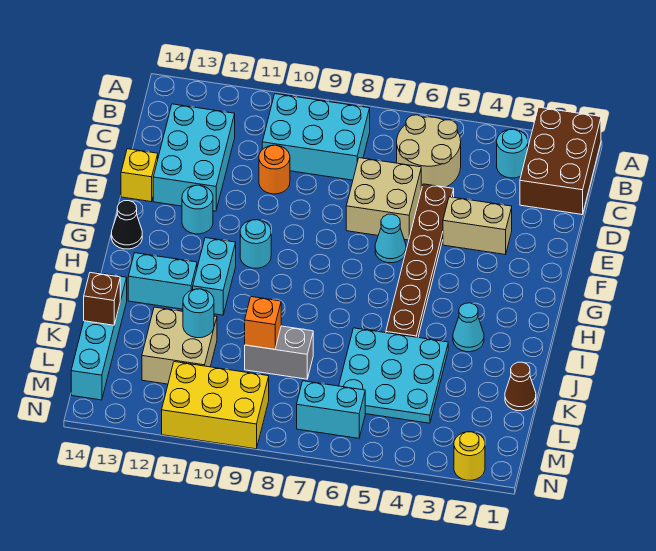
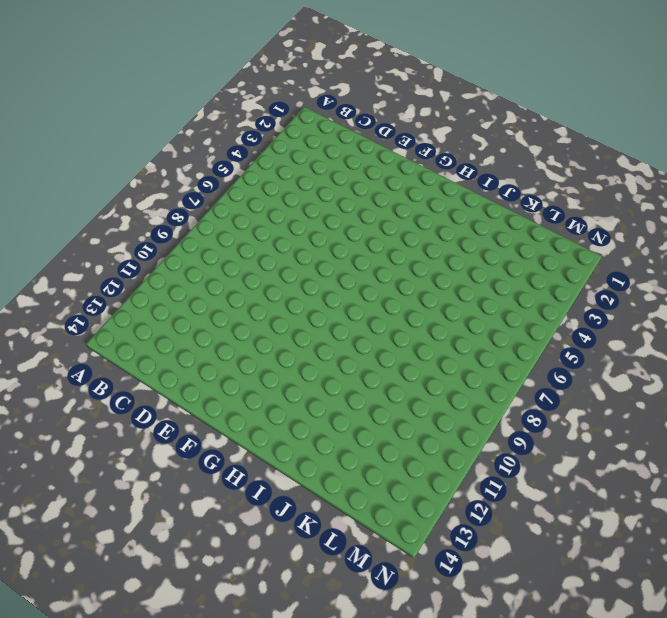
none -> brown 2x3 brick [520,107,601,214]
none -> cyan 1x1 round brick [497,129,528,178]
none -> tan 2x2 round brick [397,115,461,190]

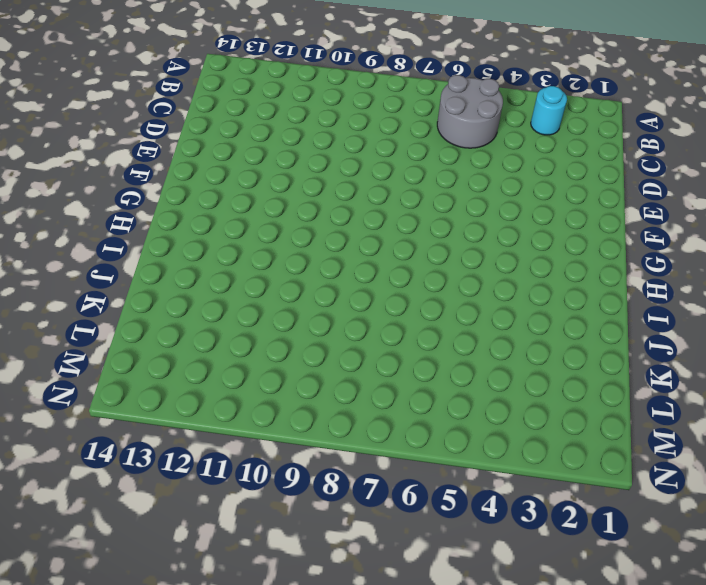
grey 2x2 round brick [437,75,503,148] -> tan 2x2 round brick [397,115,461,190]
none -> brown 2x3 brick [520,107,601,214]
none -> cyan 2x3 brick [262,94,370,180]
none -> cyan 2x3 brick [153,104,235,211]

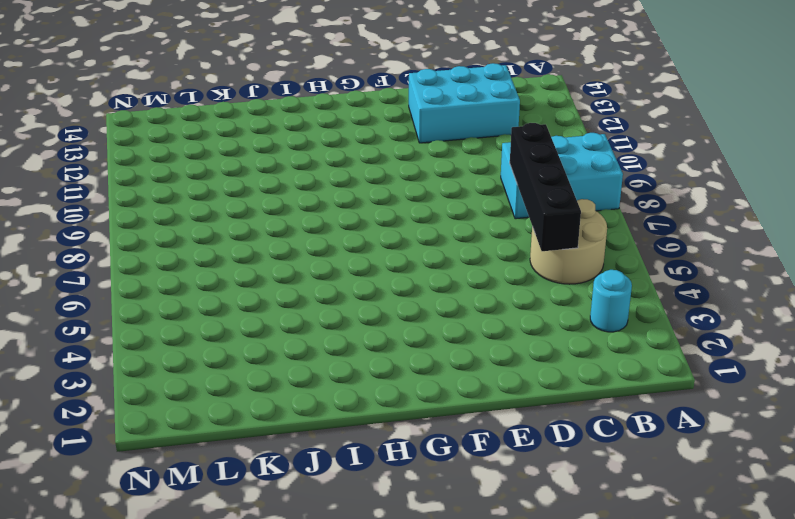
cyan 2x3 brick [501,133,623,219] -> cyan 2x3 brick turned to [262,94,370,180]
black 1x4 brick [510,123,581,251] -> none
none -> brown 2x3 brick [520,107,601,214]
none -> brown 1x6 plate [386,184,454,337]
none -> tan 2x2 brick [346,158,421,240]

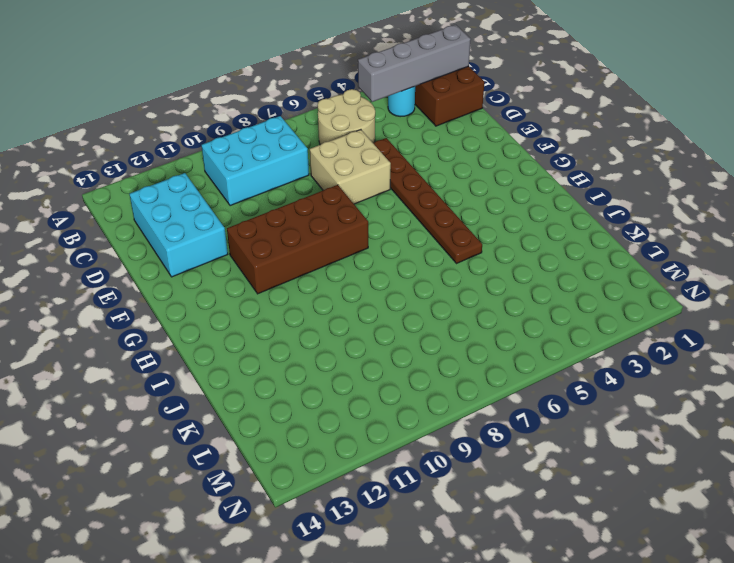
grey 1x4 brick [358,25,471,102] -> none
brown 2x4 brick [227,185,368,294] -> cyan 1x1 round brick [240,220,271,268]
none -> orange 1x1 round brick [259,145,290,194]
none -> tan 1x2 brick [443,197,512,255]
none -> yellow 1x1 brick [121,149,158,202]

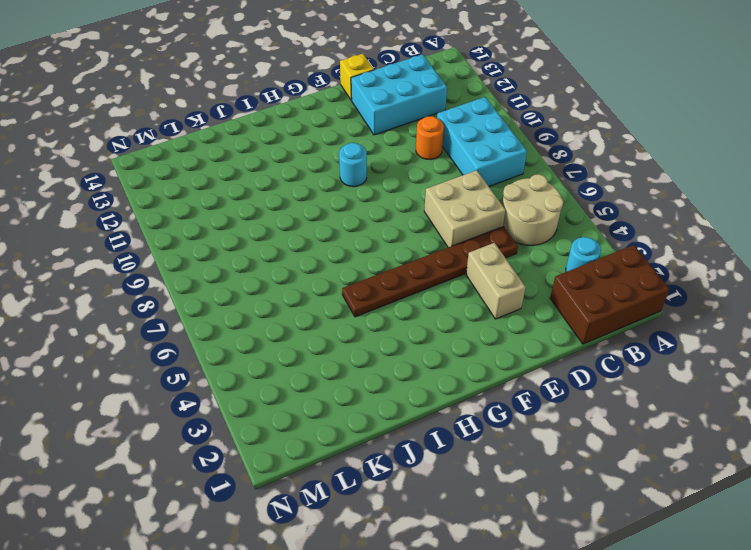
none -> cyan 1x1 cone [375,214,406,263]
none -> cyan 1x1 round brick [182,185,213,234]
none -> black 1x1 cone [111,201,142,249]

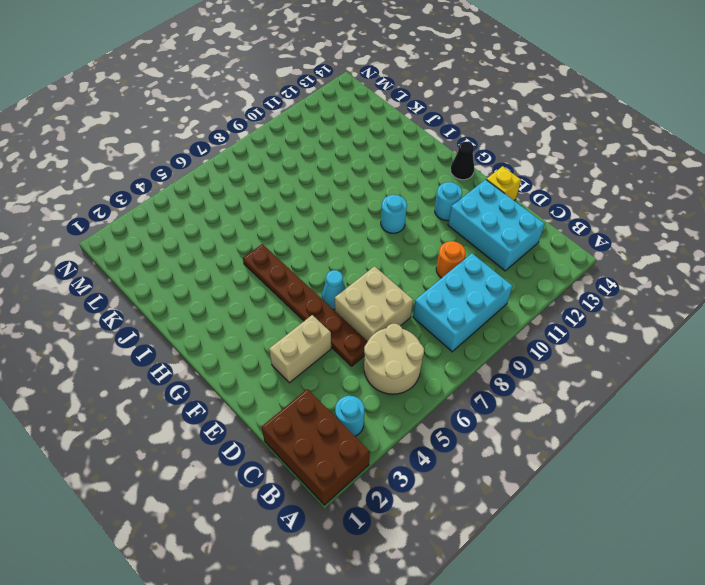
none -> cyan 1x2 brick [193,238,236,315]
none -> cyan 1x1 cone [453,303,484,352]
none -> cyan 1x2 brick [128,253,197,309]

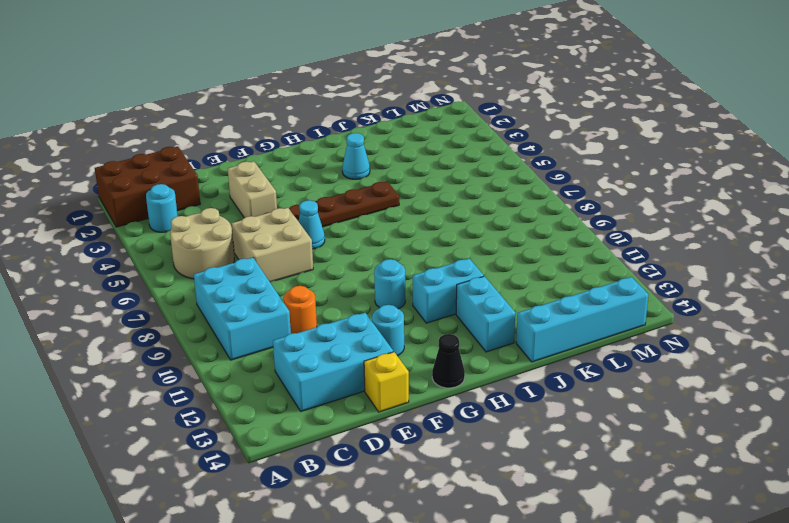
none -> cyan 3x3 plate [339,328,448,423]
none -> brown 1x1 cone [505,362,536,411]
none -> grey 1x2 brick [245,326,313,379]

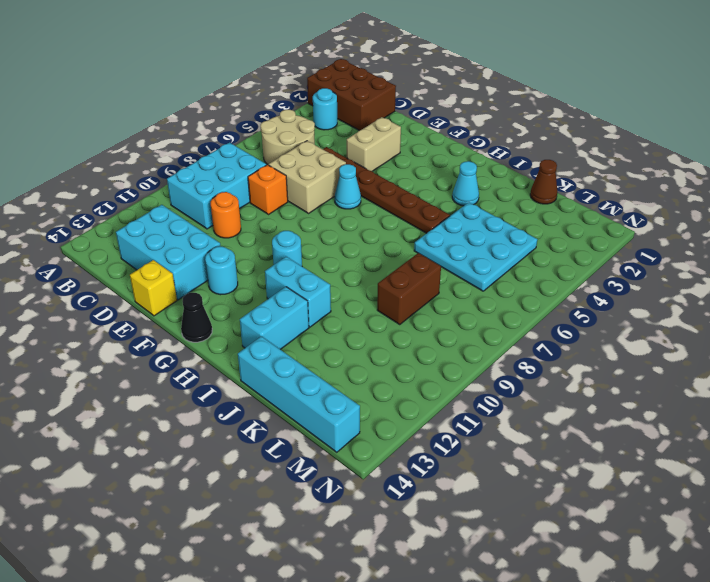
orange 1x1 brick [248,165,288,214] -> orange 1x1 brick moved to [245,297,281,349]
brown 1x2 brick [377,253,441,324] -> grey 1x2 brick [245,326,313,379]
none -> tan 2x2 brick [142,307,217,384]
none -> cyan 1x2 brick [297,381,365,438]
none -> yellow 2x3 brick [162,362,269,449]

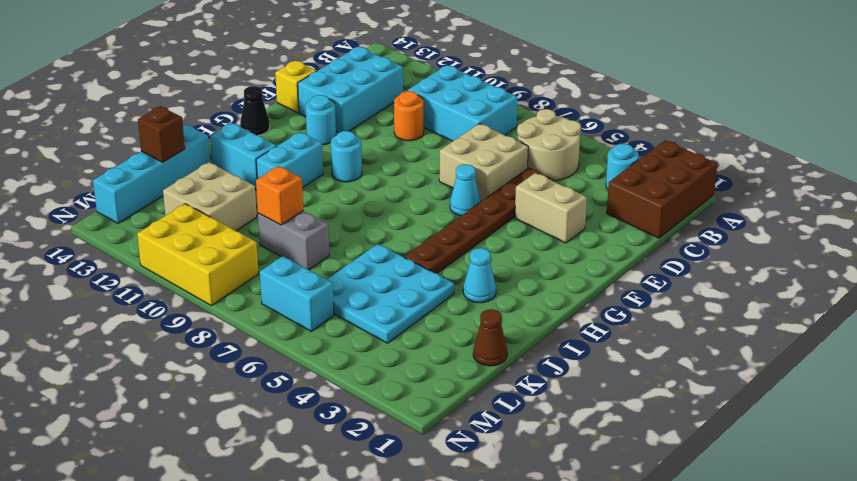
none -> yellow 1x1 round brick [454,432,485,480]
none -> cyan 1x1 round brick [183,289,214,338]

